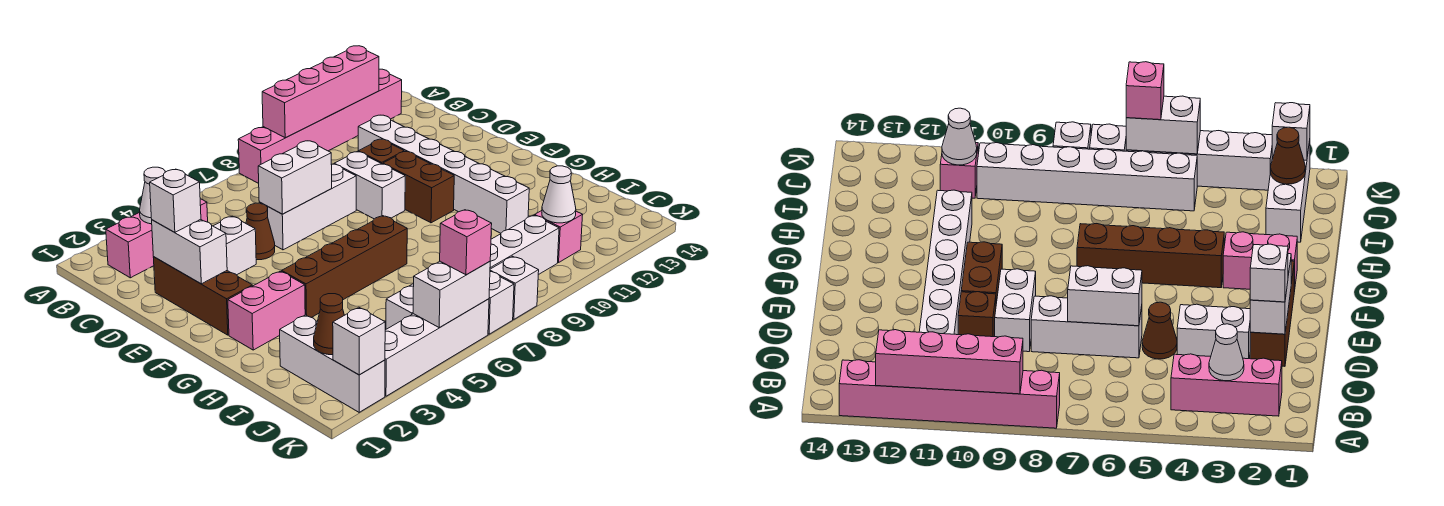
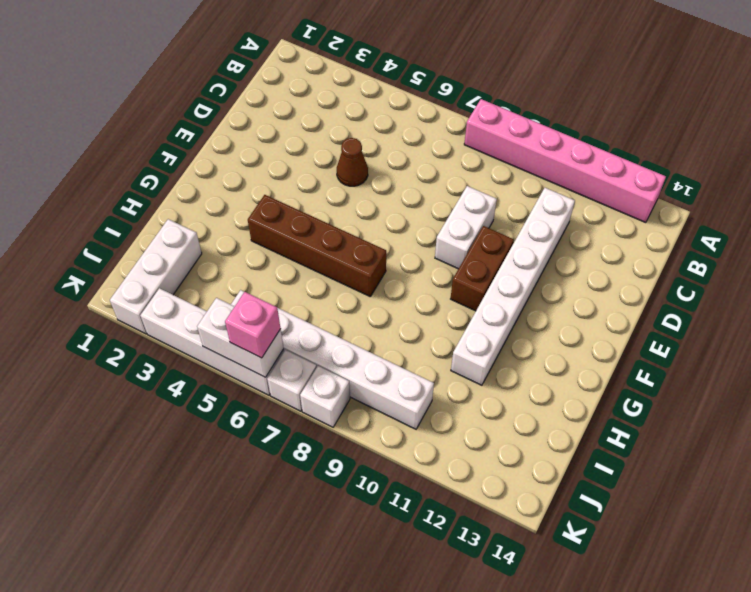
none -> pink 1x3 brick [106,199,208,278]
none -> brown 1x3 brick [153,257,252,335]
none -> white 1x2 brick [214,216,256,275]

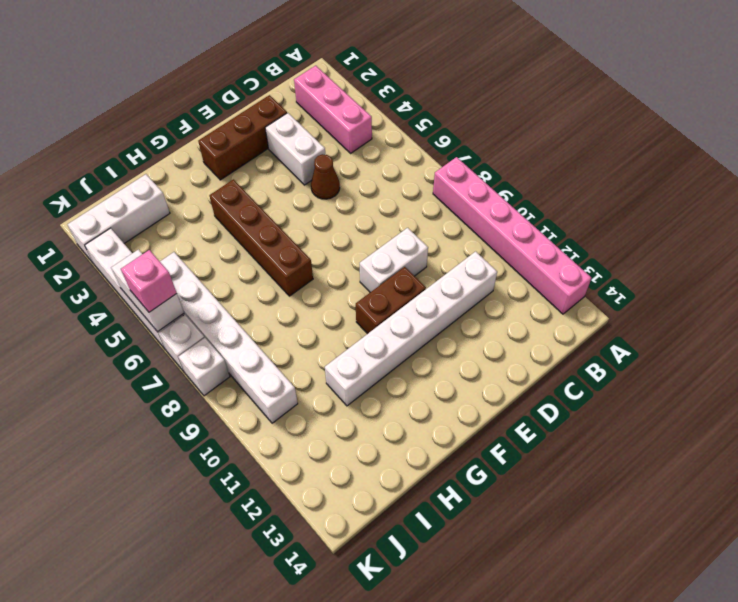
none -> white 1x3 brick [259,164,356,250]
none -> brown 1x1 brick [358,139,404,164]
none -> pink 1x2 brick [228,271,305,350]

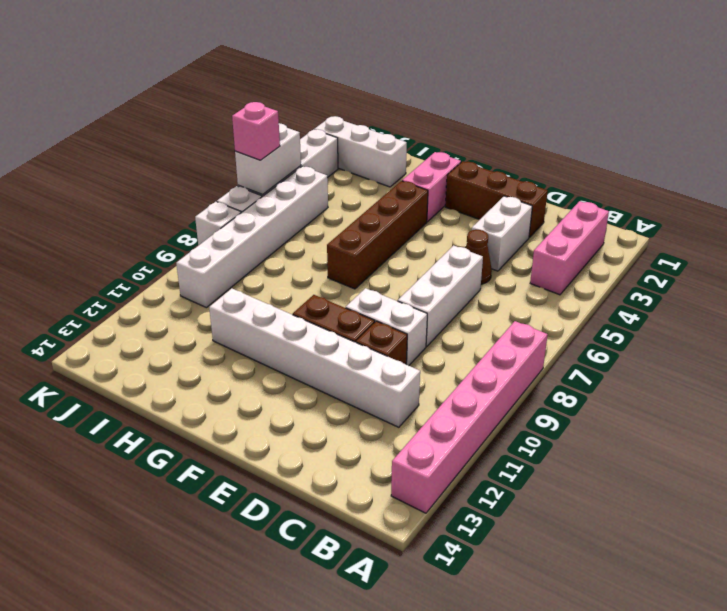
none -> pink 1x1 brick [535,211,583,263]
none -> pink 1x4 brick [262,46,379,138]
none -> white 1x1 cone [140,167,165,224]

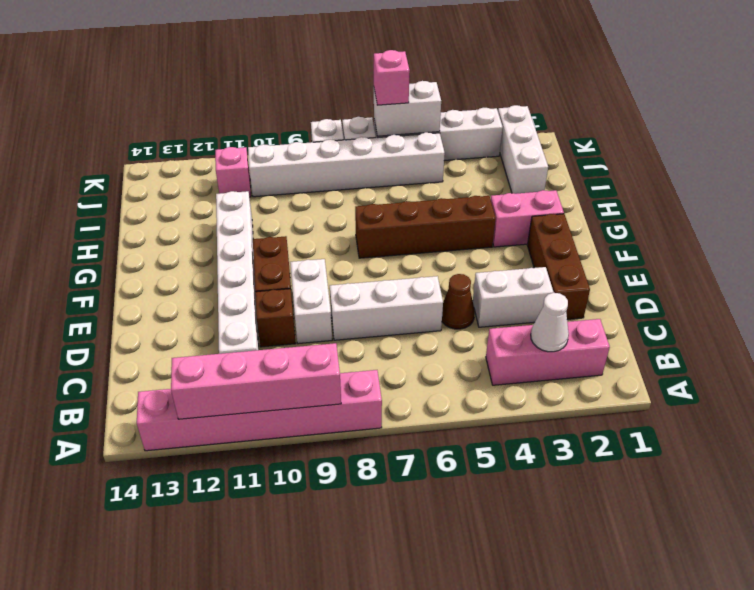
none -> white 1x2 brick [152,219,227,284]
none -> white 1x2 brick [258,141,332,214]
none -> brown 1x1 cone [314,294,344,355]

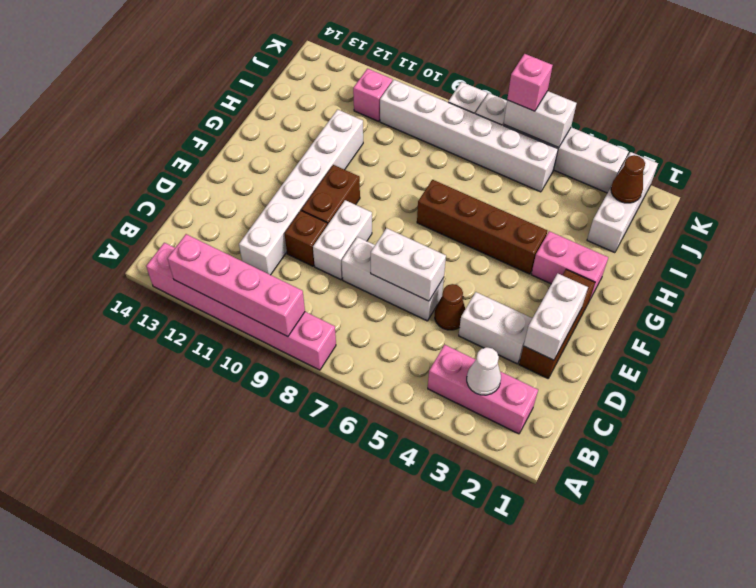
none -> white 1x1 cone [542,166,576,223]
none -> white 1x1 brick [333,307,385,375]
none -> white 1x1 brick [150,169,201,232]

